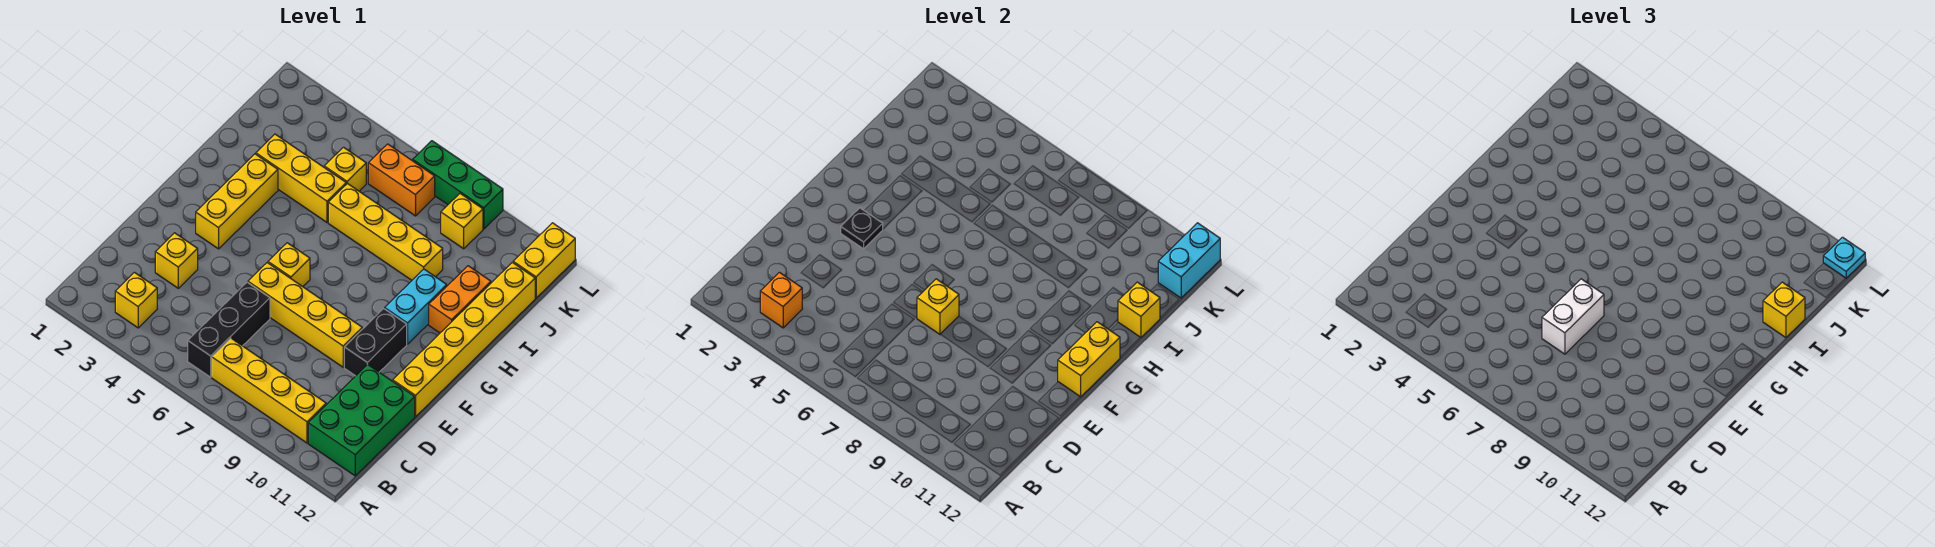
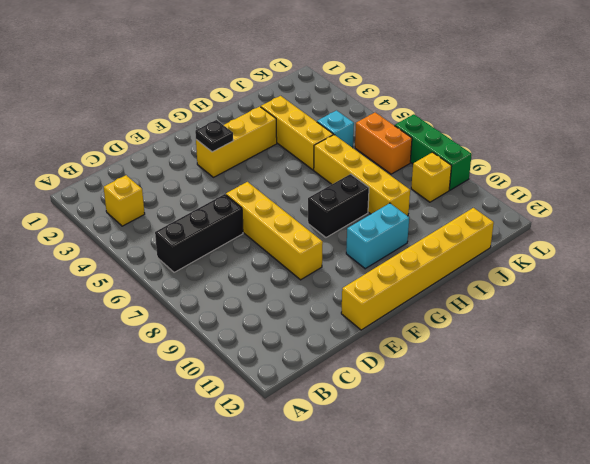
black 1x2 brick [308,174,369,237] -> black 1x2 brick moved to [344,309,407,376]
cyan 1x1 brick [317,110,354,148] -> yellow 1x1 brick [324,147,366,191]
none -> yellow 1x4 brick [212,338,326,443]
none -> green 2x3 brick [308,364,415,476]
none -> yellow 1x1 brick [155,233,198,288]

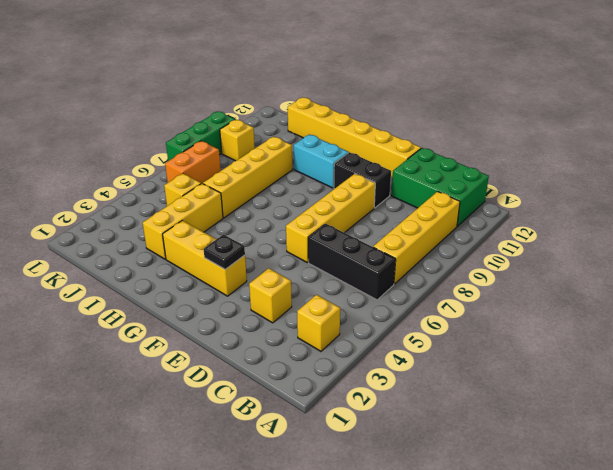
none -> yellow 1x1 brick [268,243,310,287]
none -> orange 1x2 brick [429,266,491,333]
none -> yellow 1x2 brick [513,223,575,298]

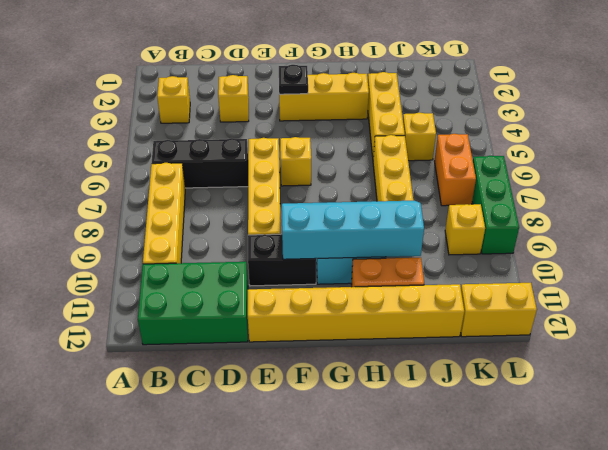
cyan 2x4 slope [282,201,424,259] -> none
none -> orange 1x1 brick [760,272,802,328]
none -> yellow 1x1 brick [917,279,959,334]
none -> yellow 1x2 brick [1058,322,1120,397]

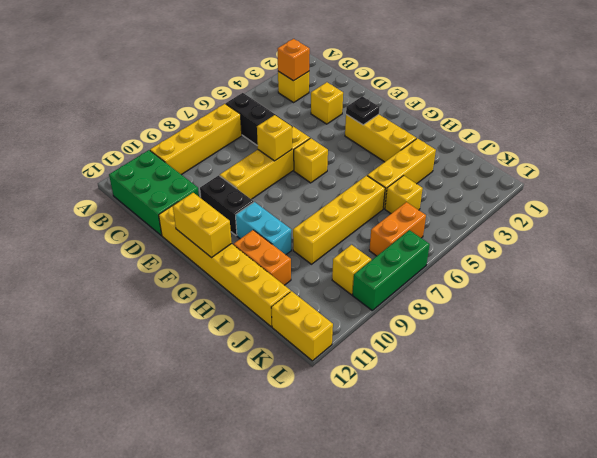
none -> yellow 1x1 brick [1118,282,1160,337]
none -> cyan 1x2 brick [1158,223,1220,298]
none -> white 1x2 brick [1542,279,1604,354]

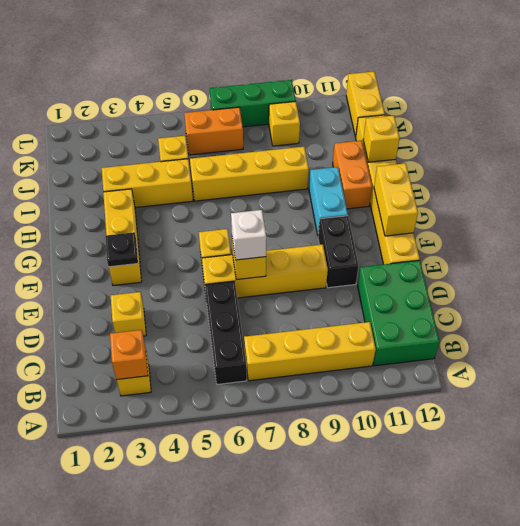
white 1x1 brick [231,210,266,260] -> white 1x2 brick [1542,279,1604,354]
none -> cyan 1x2 brick [1158,223,1220,298]
none -> yellow 1x1 brick [1763,282,1805,338]
none -> cyan 1x1 plate [1823,237,1865,278]

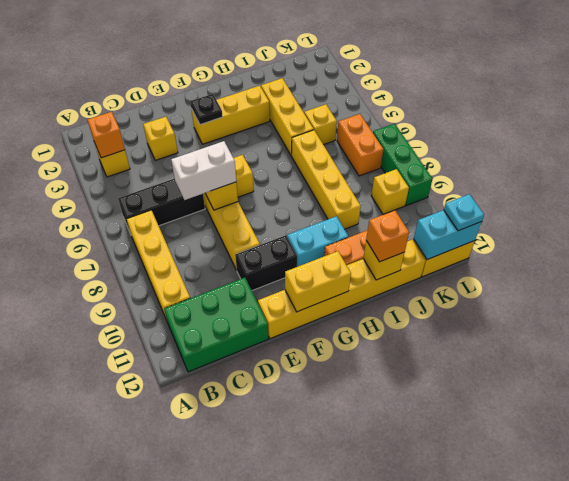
orange 1x1 brick [366,210,409,262] -> yellow 1x1 brick [1763,282,1805,338]

